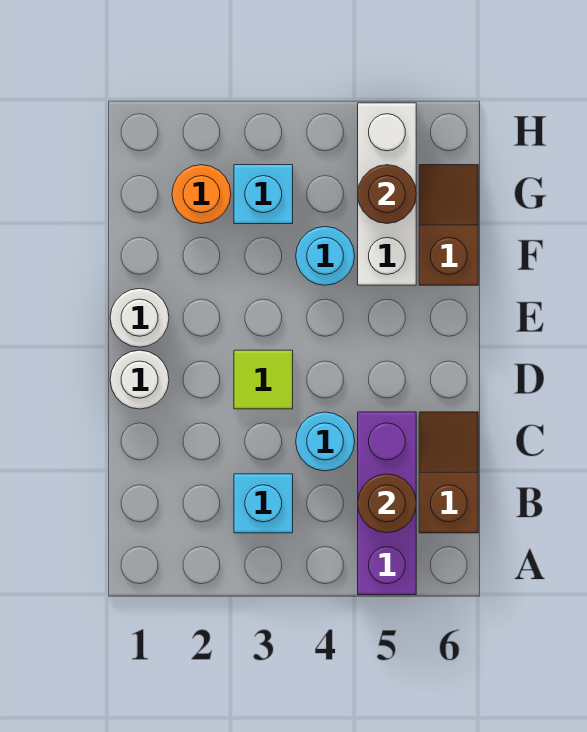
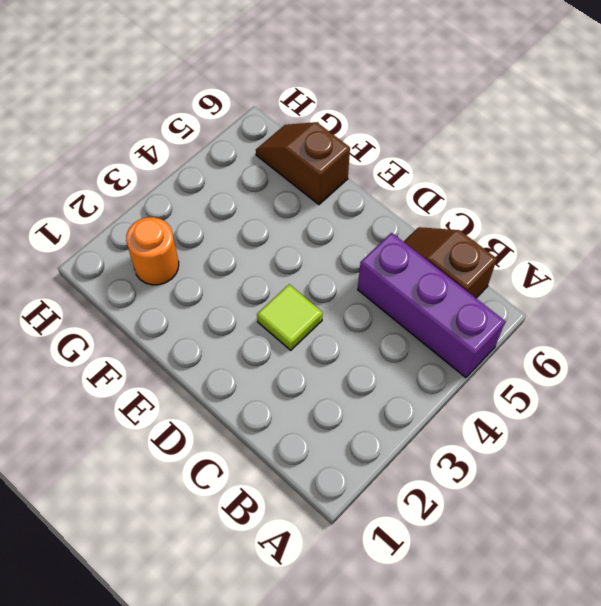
none -> cyan 1x1 brick [234,474,293,533]
none -> cyan 1x1 round brick [296,412,355,471]
none -> white 1x1 round brick [110,350,169,409]

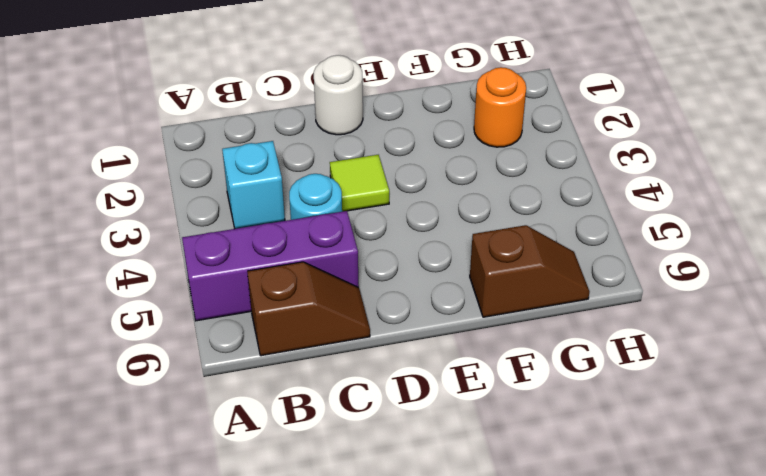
none -> white 1x1 round brick [110,288,169,347]
none -> cyan 1x1 round brick [296,227,355,285]
none -> white 1x3 brick [358,103,416,285]

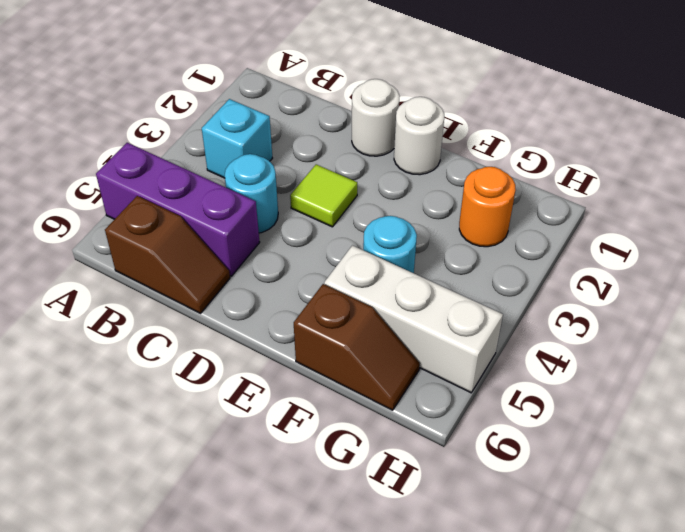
none -> cyan 1x1 brick [234,165,293,224]
none -> brown 1x1 round brick [358,474,416,533]
none -> brown 1x1 round brick [358,165,416,224]

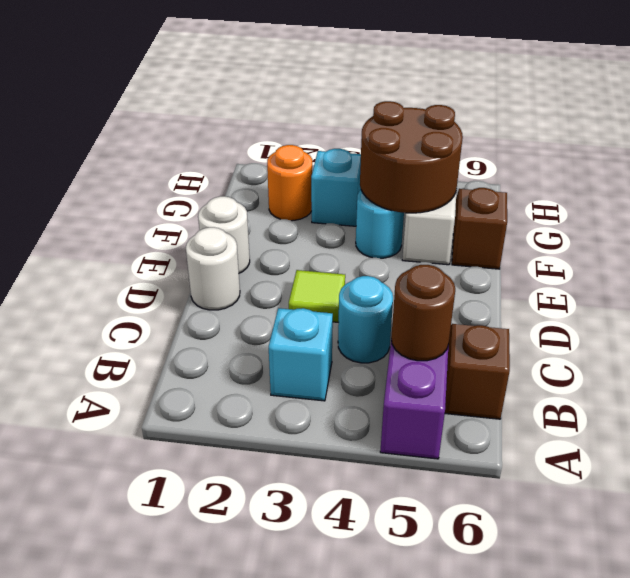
brown 2x2 round brick [360,101,463,213] -> brown 1x1 round brick [358,165,416,224]

